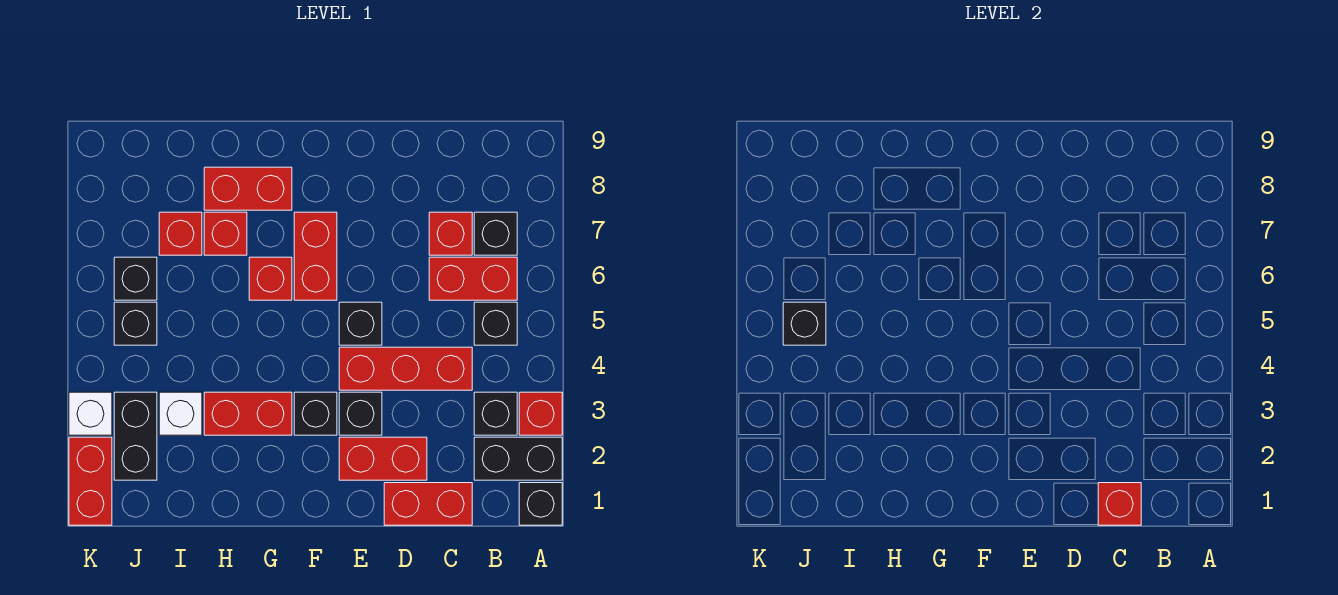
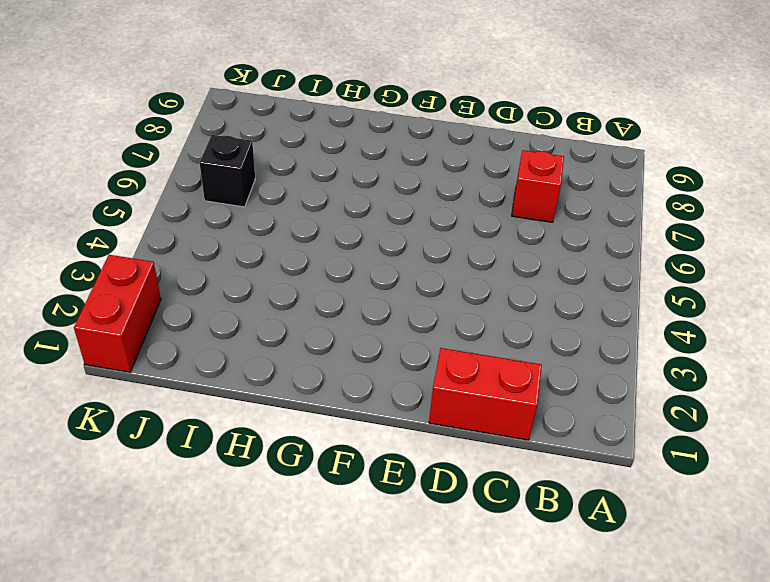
none -> black 1x1 brick [519,483,562,525]
none -> black 1x2 brick [474,437,562,480]
none -> red 1x1 brick [519,392,562,435]

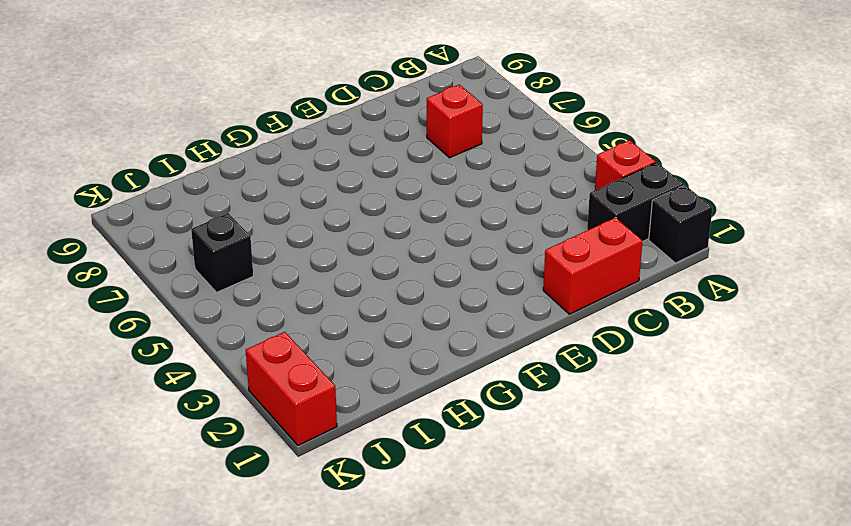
none -> black 1x1 brick [474,392,517,435]
none -> black 1x1 brick [474,302,517,345]
none -> red 1x2 brick [429,257,517,300]

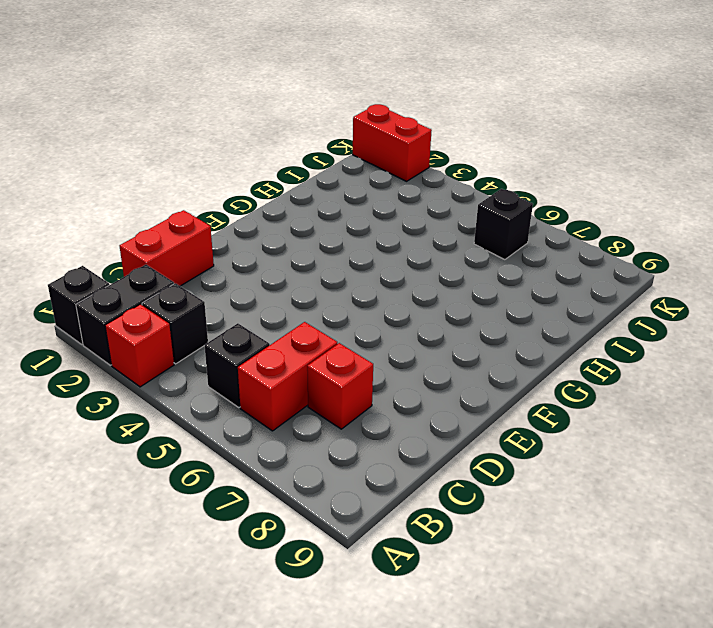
none -> black 1x1 brick [474,212,517,255]
none -> red 1x3 brick [339,347,472,390]
none -> red 1x2 brick [339,437,427,480]

